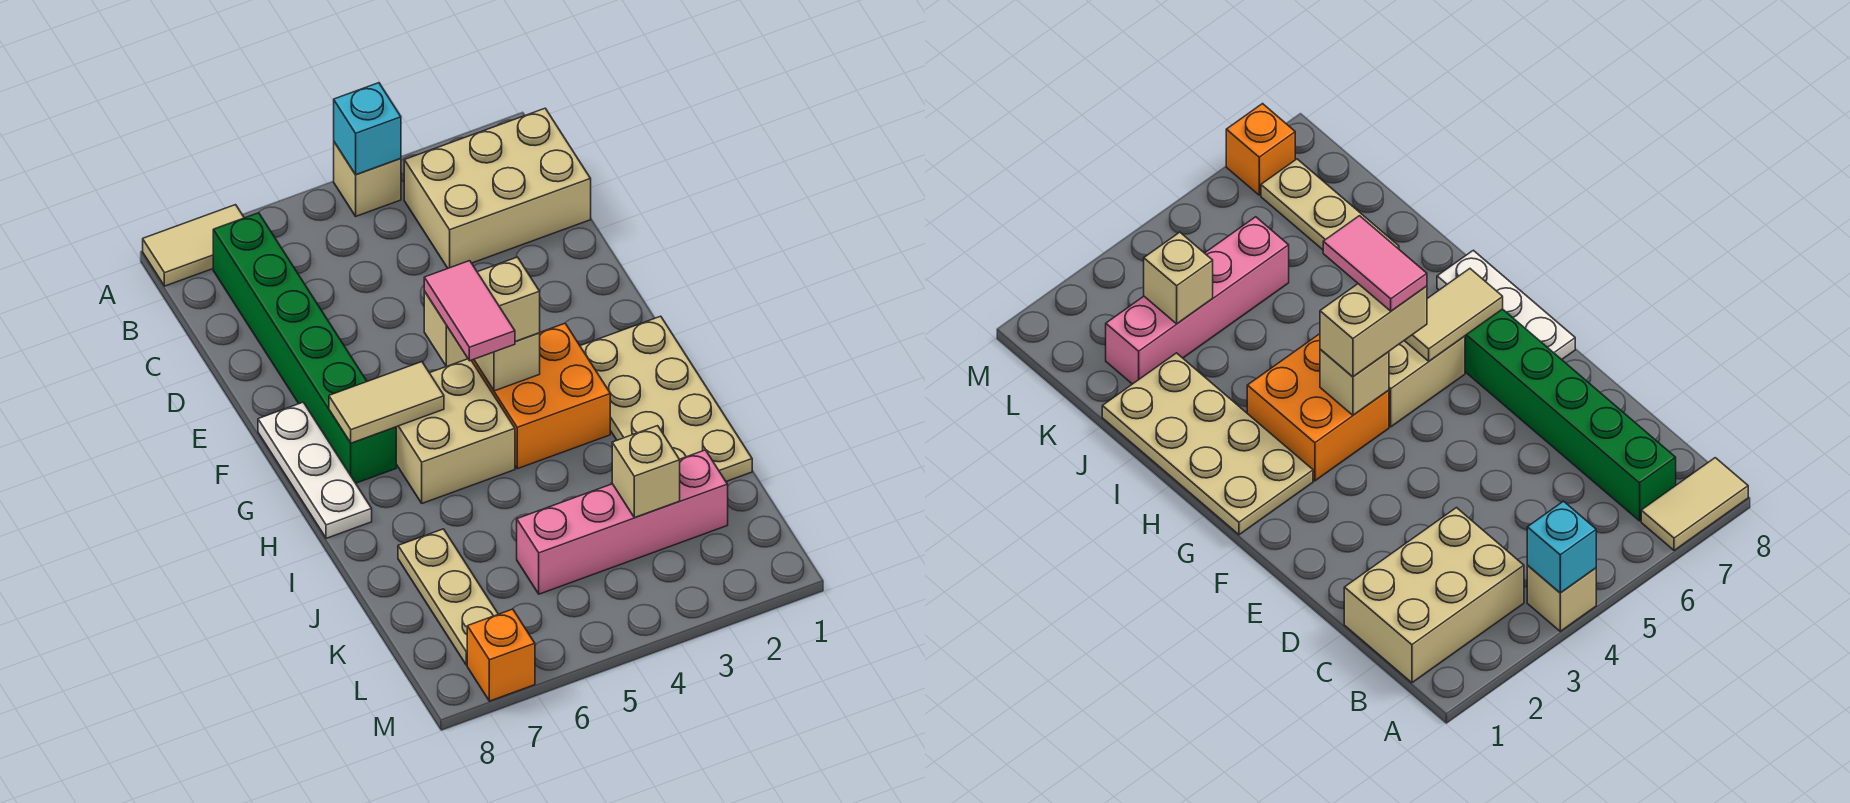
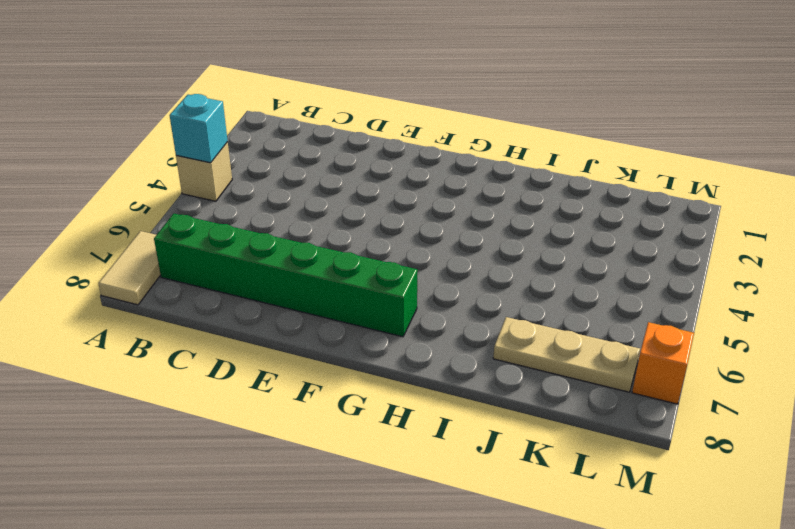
none -> tan 2x3 brick [404,108,591,268]
none -> white 1x3 plate [258,402,372,538]
none -> tan 2x4 plate [580,316,752,481]

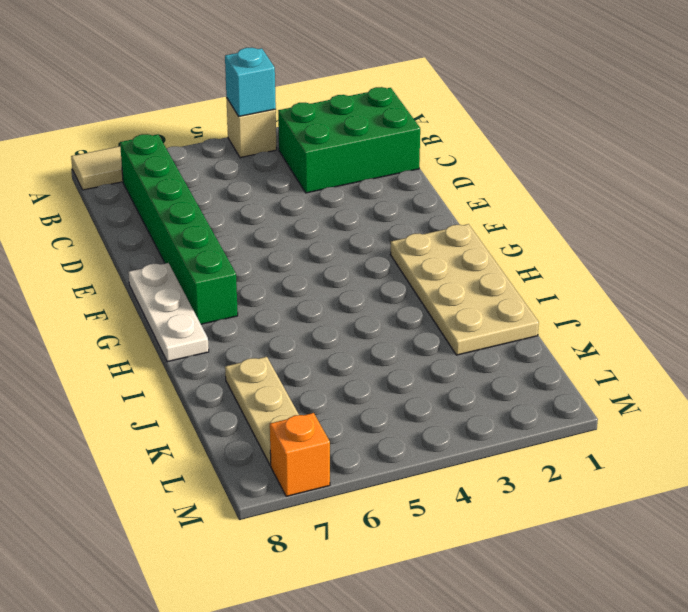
green 2x3 brick [278,87,420,193] -> tan 2x3 brick [404,108,591,268]
none -> orange 2x2 brick [472,323,610,469]
none -> tan 2x2 brick [396,359,515,503]
none -> pink 1x4 brick [517,450,728,594]

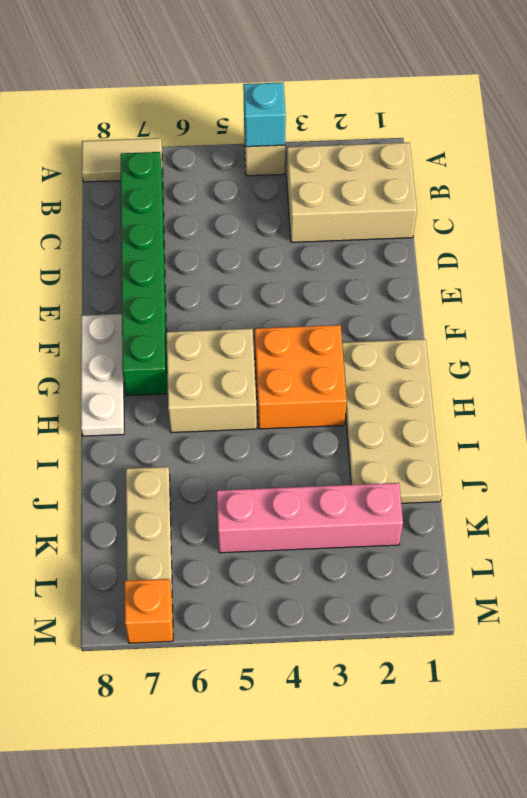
none -> tan 1x1 brick [474,333,540,391]
none -> tan 1x2 tile [329,362,444,443]
none -> tan 1x1 brick [612,426,680,518]

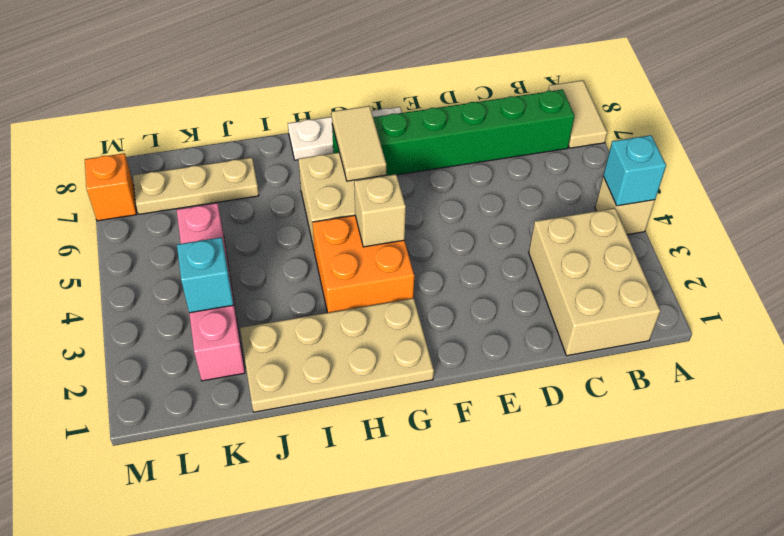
cyan 1x1 brick [177,237,233,313] -> tan 1x1 brick [612,426,680,518]
none -> tan 1x2 brick [424,257,540,367]
none -> pink 1x2 tile [424,261,515,361]

